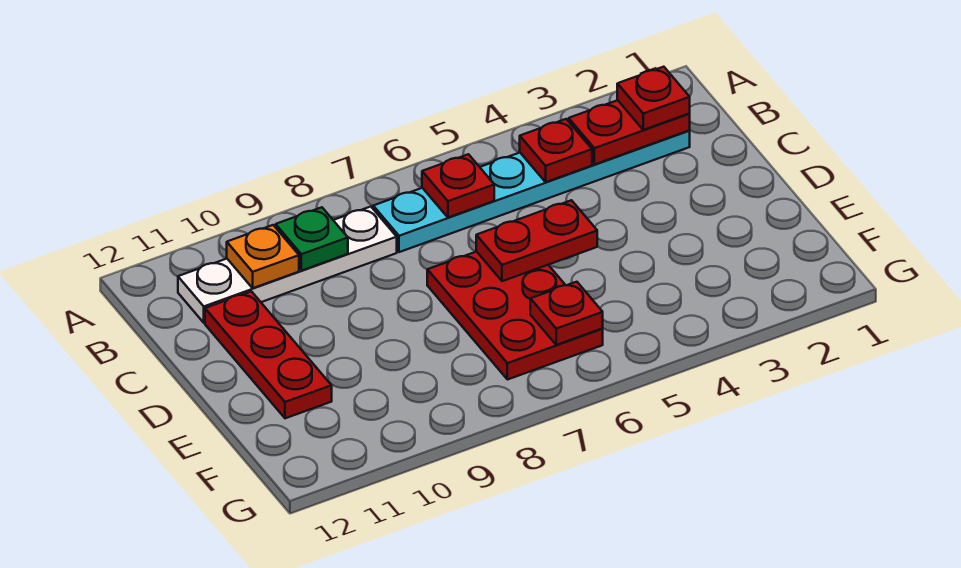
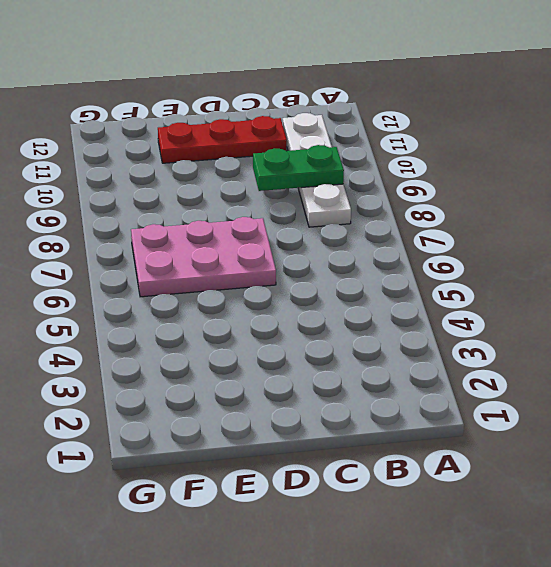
green 1x2 plate [253,145,344,191] -> green 1x1 plate [276,207,348,271]
pink 2x3 plate [131,217,276,297] -> red 2x3 plate [427,252,603,380]
none -> cyan 1x6 plate [373,130,690,252]
none -> red 1x2 plate [569,100,690,165]
none -> red 1x1 plate [520,119,592,182]

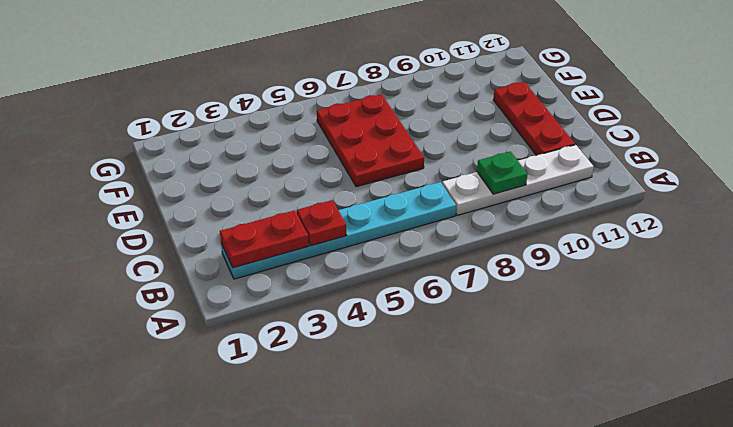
none -> red 1x1 plate [422,154,494,218]
none -> orange 1x1 plate [227,225,299,288]
none -> red 1x2 plate [476,200,597,281]

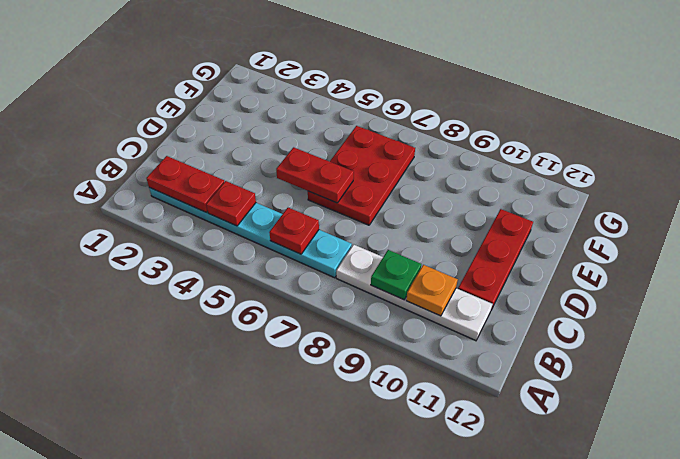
none -> red 1x1 plate [530,282,603,345]
none -> red 1x1 plate [617,67,690,130]

